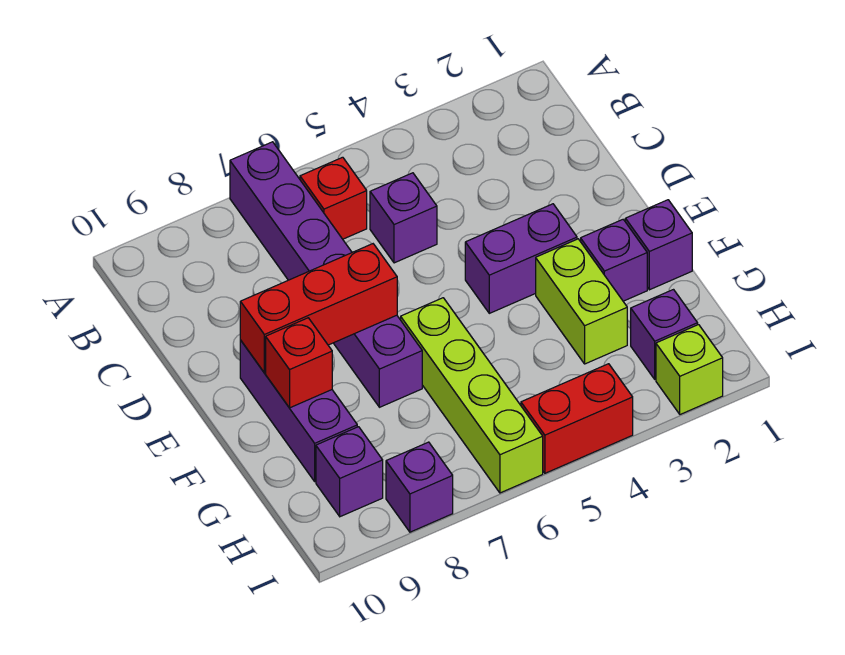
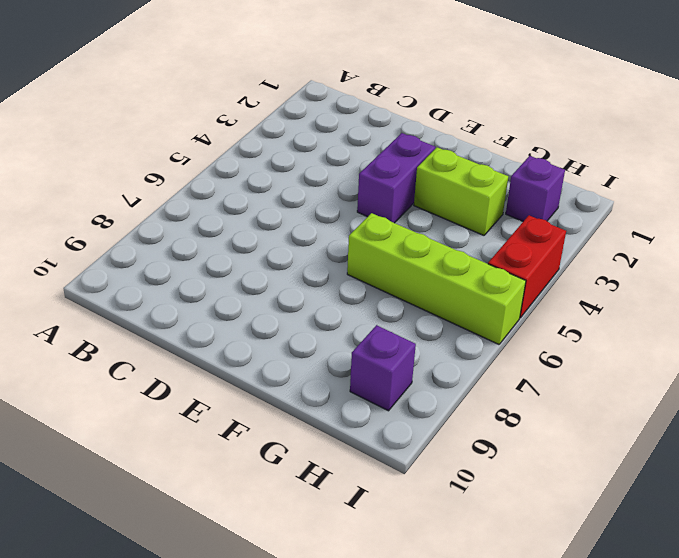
none -> purple 1x6 brick [230,142,422,407]
none -> red 1x1 brick [300,157,367,239]
none -> purple 1x1 brick [370,173,437,263]

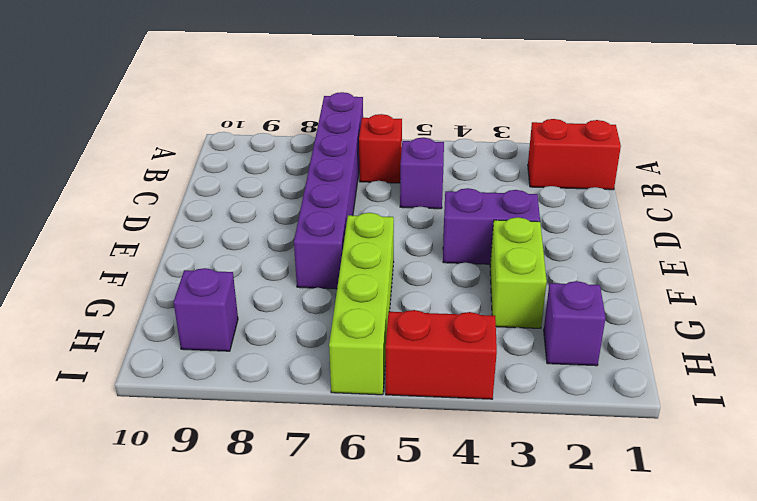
red 1x2 brick [528,119,621,190] -> none
none -> purple 1x3 brick [240,340,357,481]
none -> purple 1x1 brick [625,200,692,290]
none -> purple 1x1 brick [581,220,647,301]

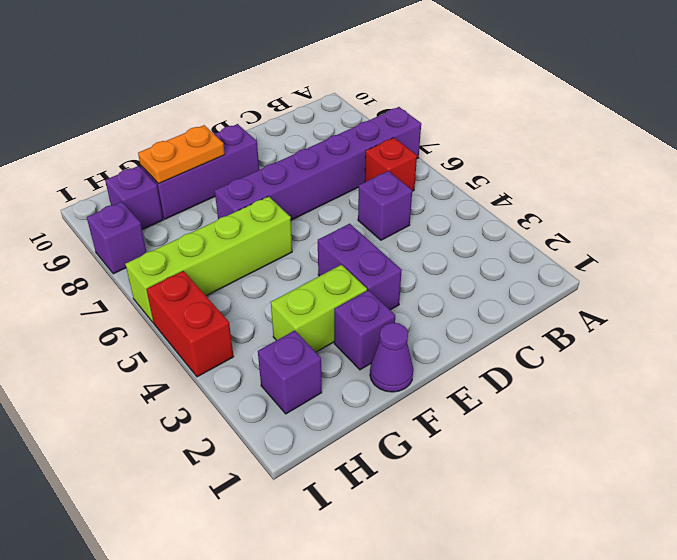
purple 1x1 cone [370,323,413,392] -> purple 1x1 brick [625,200,692,290]
orange 1x2 plate [138,125,225,184] -> red 1x1 brick [266,318,332,408]
none -> lime 1x1 brick [656,325,723,414]
none -> red 1x3 brick [240,244,397,373]

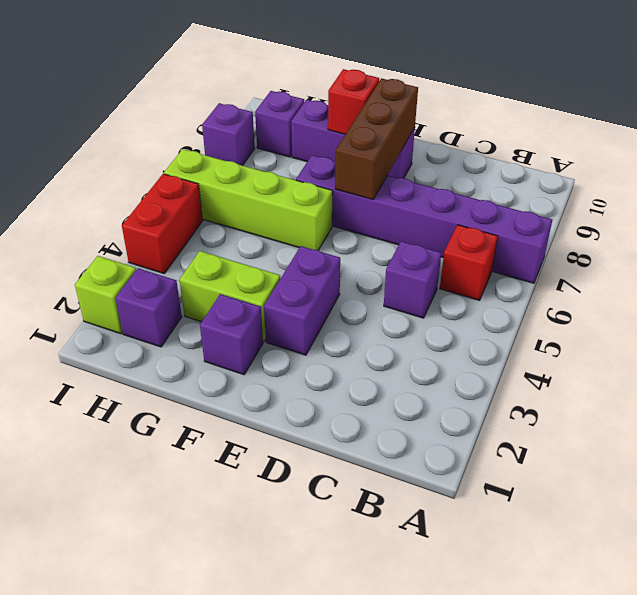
brown 1x3 brick [335,78,418,199] -> red 1x3 brick [240,244,397,373]
none -> purple 1x1 brick [625,200,692,290]

